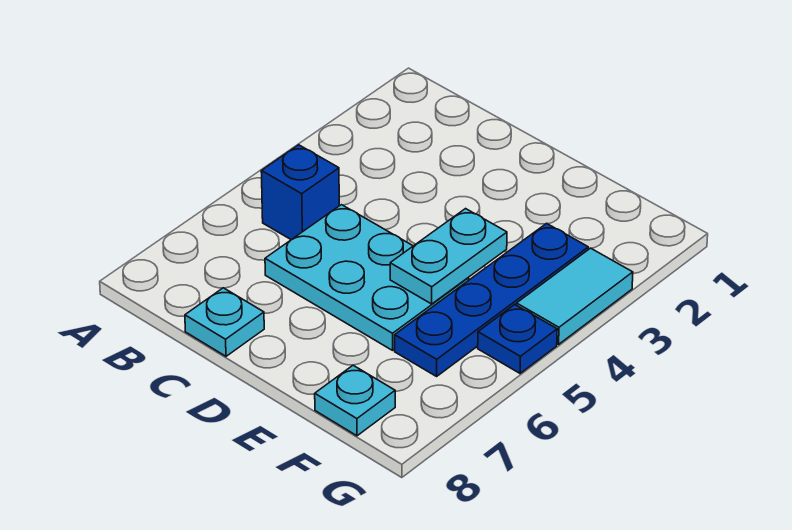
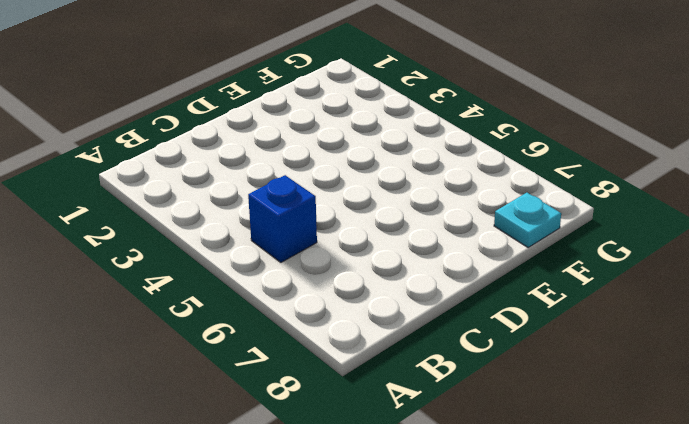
none -> cyan 2x3 plate [265,205,469,350]
none -> cyan 1x1 plate [185,288,264,356]

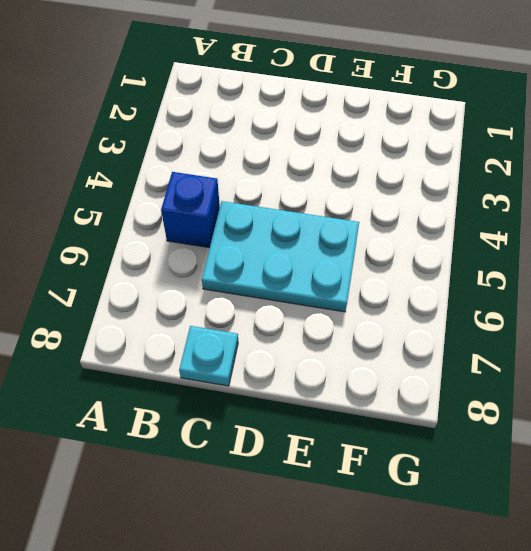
none -> blue 1x4 plate [395,223,588,376]
none -> cyan 1x1 plate [315,365,395,436]

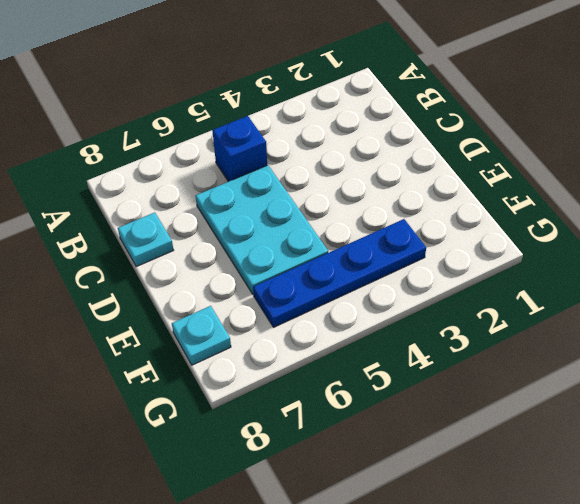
none -> cyan 1x2 tile [517,248,633,344]
none -> blue 1x1 plate [478,305,557,373]

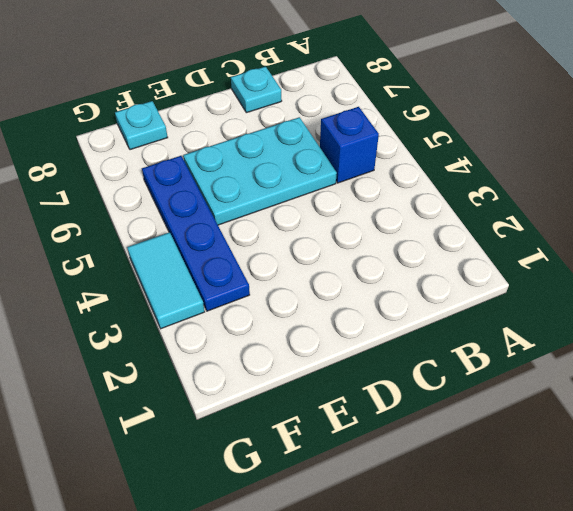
none -> blue 1x1 plate [478,305,557,373]
none -> cyan 1x2 plate [390,209,507,304]

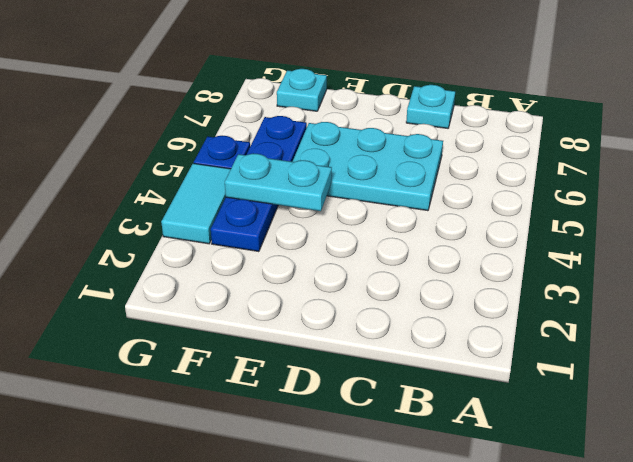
cyan 1x2 plate [225,154,332,211] -> cyan 1x2 plate turned to [390,209,507,304]
none -> blue 1x1 brick [261,145,340,240]

